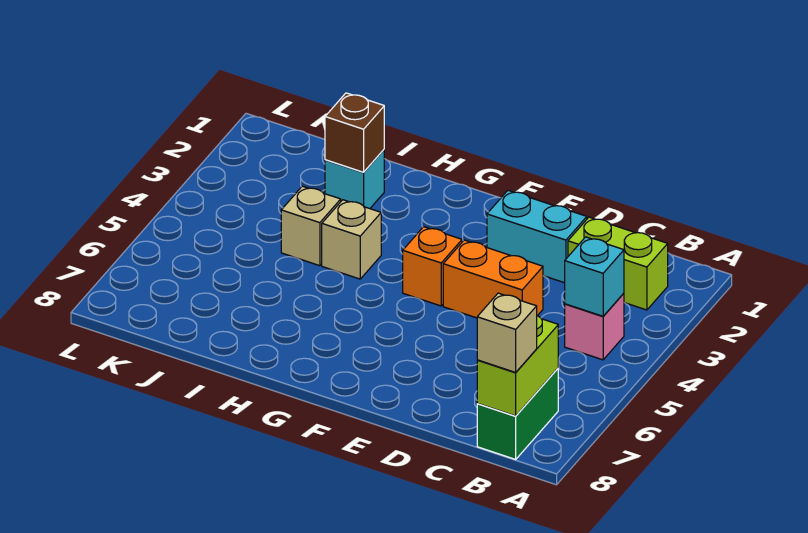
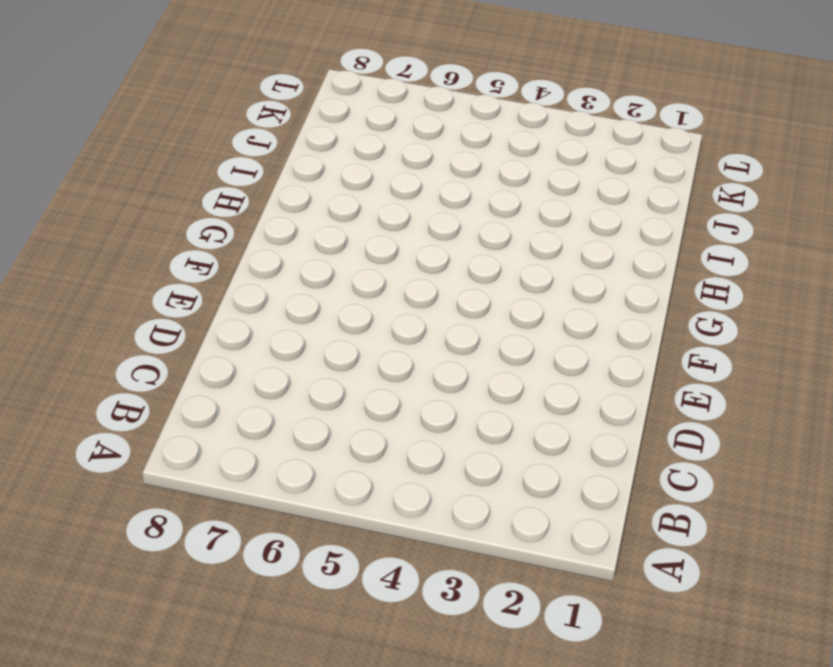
none -> lime 1x2 brick [568,217,668,310]
none -> pink 1x1 brick [565,293,624,360]
none -> green 1x2 brick [477,369,558,459]

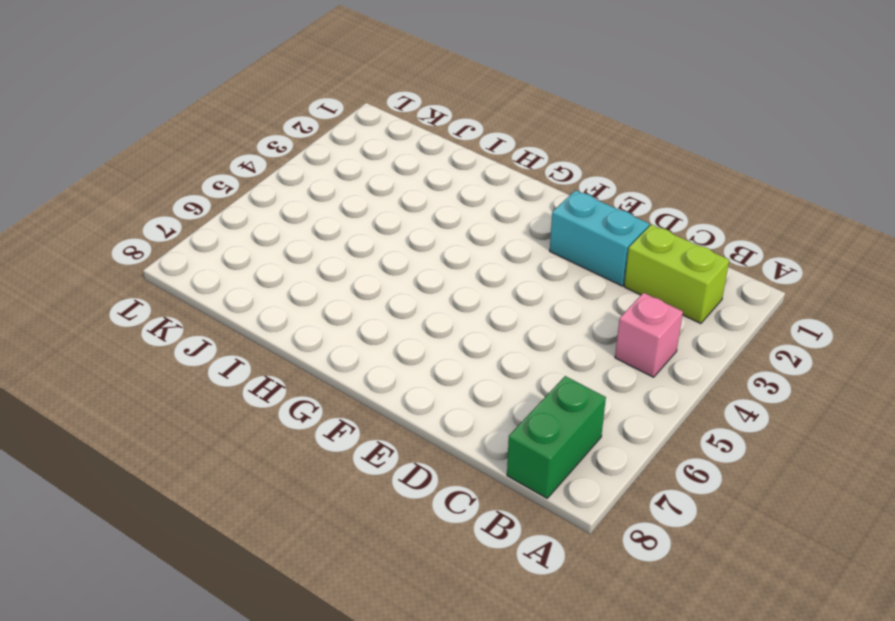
none -> orange 1x2 brick [443,240,543,318]
none -> orange 1x1 brick [403,227,462,306]
none -> tan 1x1 brick [322,200,381,279]

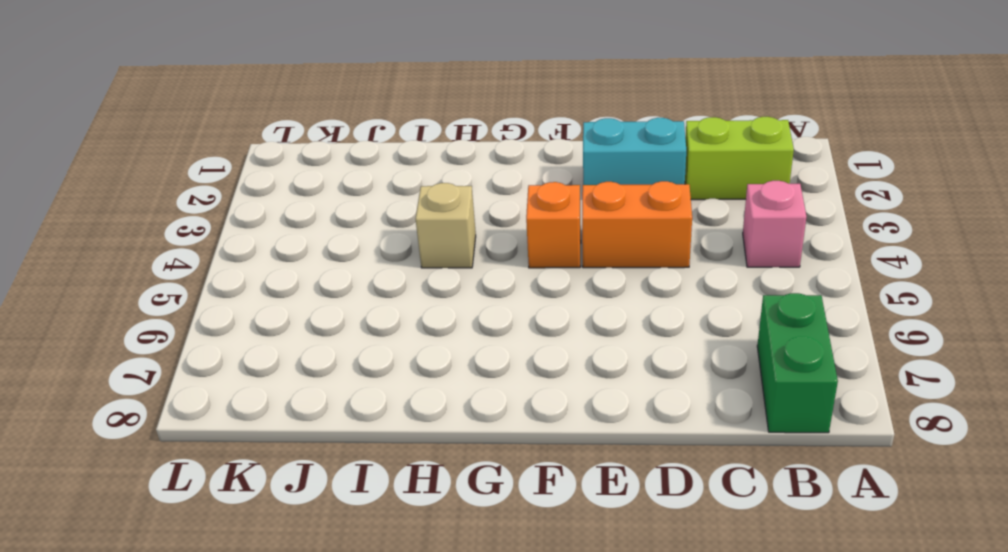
none -> cyan 1x1 brick [325,150,384,209]
none -> tan 1x1 brick [281,186,341,266]
none -> cyan 1x1 brick [565,237,624,316]

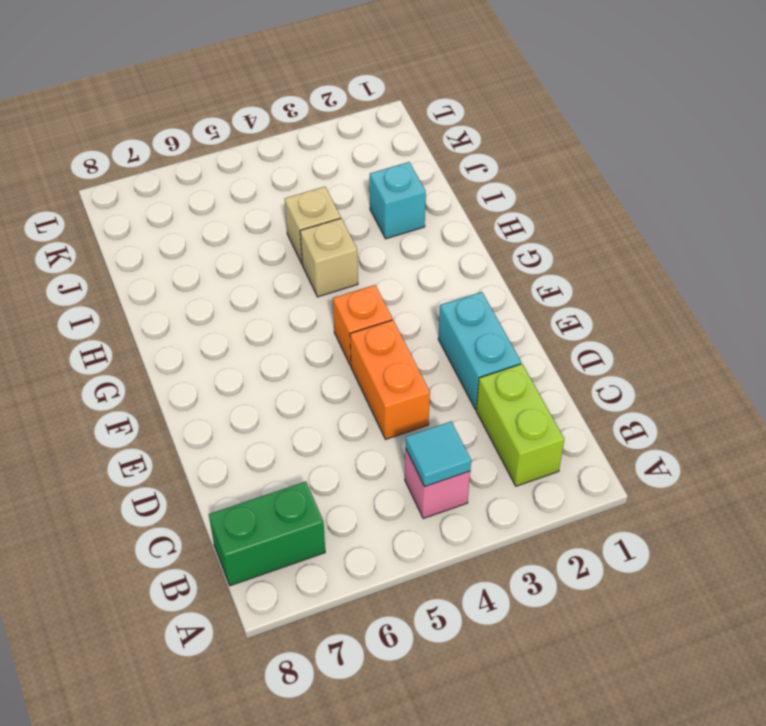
cyan 1x1 tile [406,422,471,487] -> cyan 1x1 brick [565,237,624,316]
none -> lime 1x2 brick [477,316,558,416]
none -> brown 1x1 brick [325,93,384,172]
none -> tan 1x1 brick [477,293,537,372]

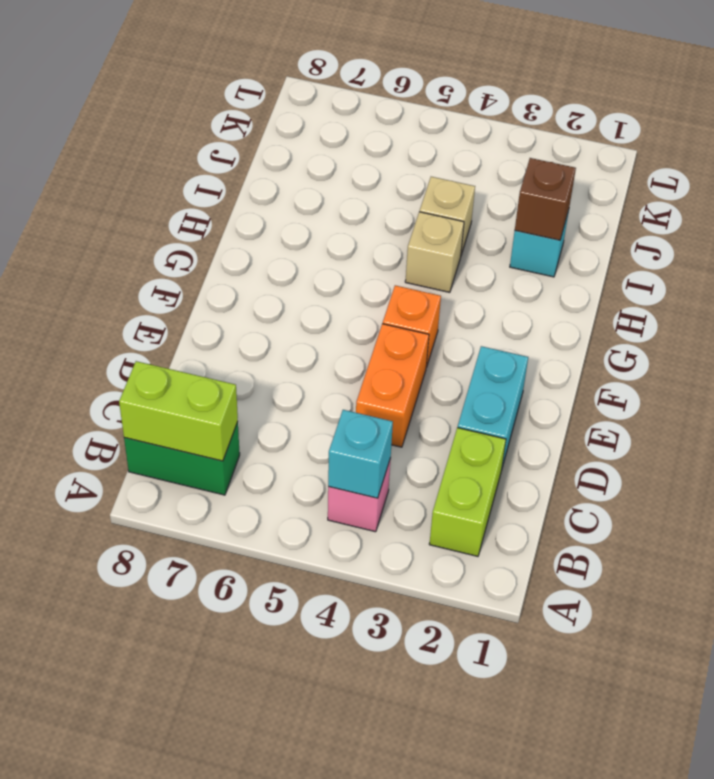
none -> tan 1x1 brick [477,293,537,372]

